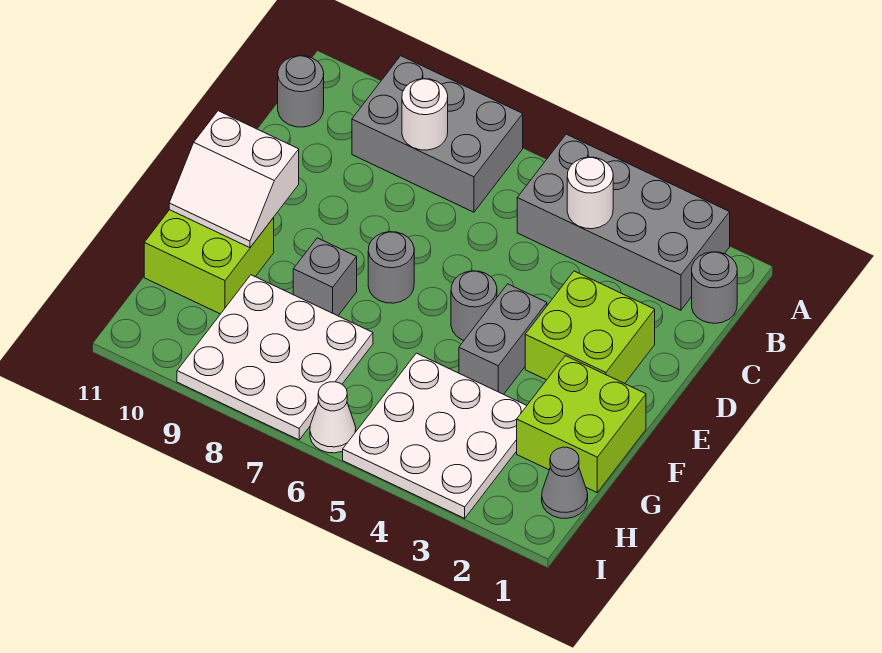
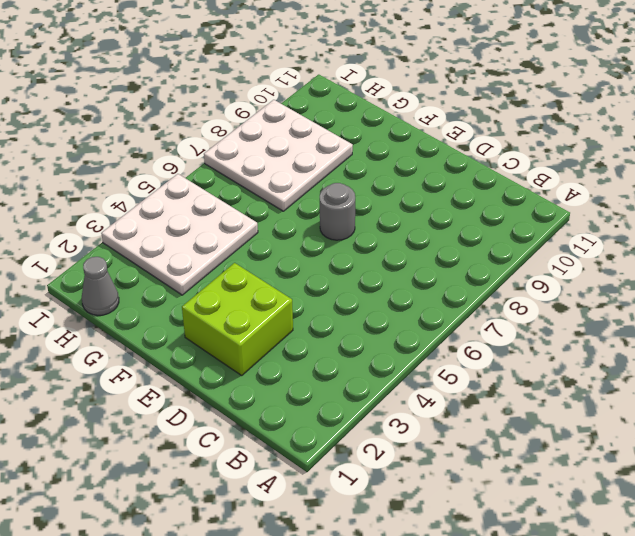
none -> grey 2x4 brick [517,134,730,310]
none -> grey 2x3 brick [352,56,523,212]
none -> grey 1x1 round brick [692,252,737,323]

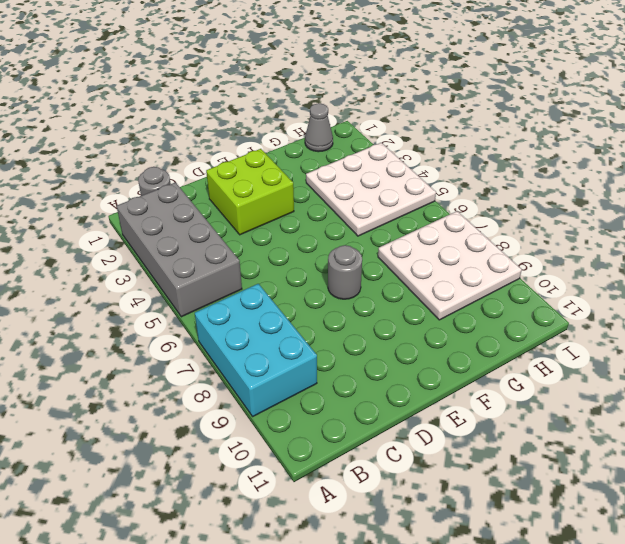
cyan 2x3 brick [195,284,317,416] -> grey 2x3 brick [352,56,523,212]
none -> grey 1x1 round brick [278,56,324,127]
none -> grey 1x2 brick [459,284,547,394]
none -> grey 1x1 round brick [451,271,497,340]

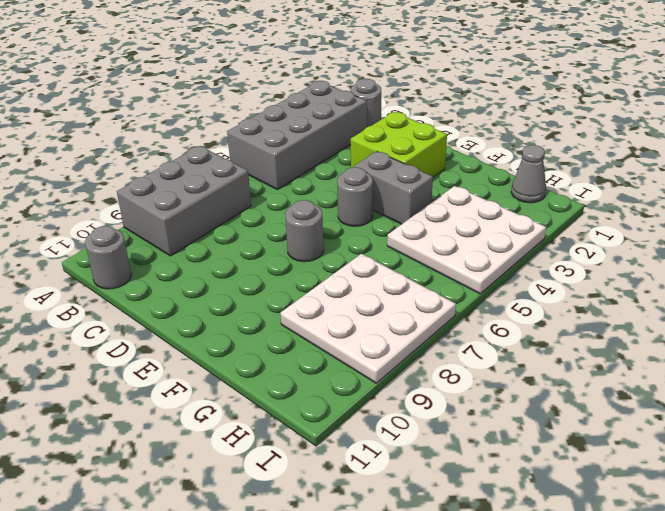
none -> lime 2x2 brick [517,356,646,492]
none -> grey 1x1 brick [293,238,357,316]
none -> lime 2x2 brick [144,210,274,314]

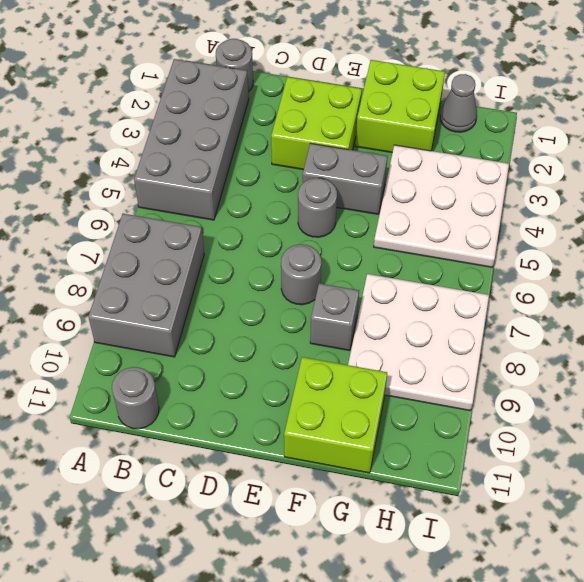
none -> white 1x1 cone [310,382,356,453]
none -> white 1x1 round brick [567,157,613,229]
none -> white 1x1 round brick [402,79,448,150]

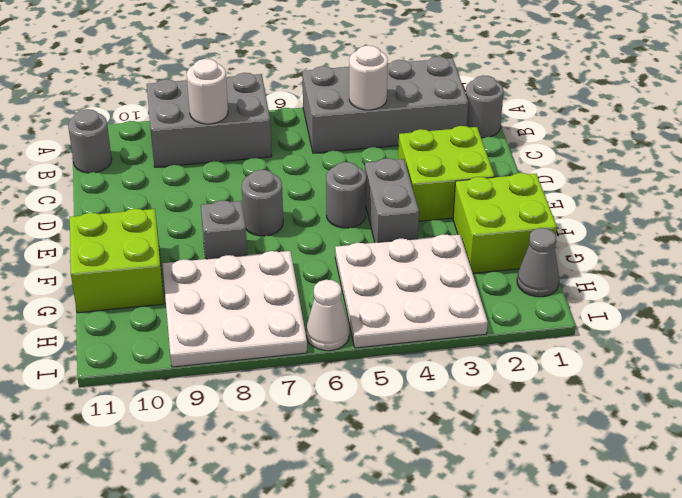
none -> white 2x2 slope [169,111,299,248]

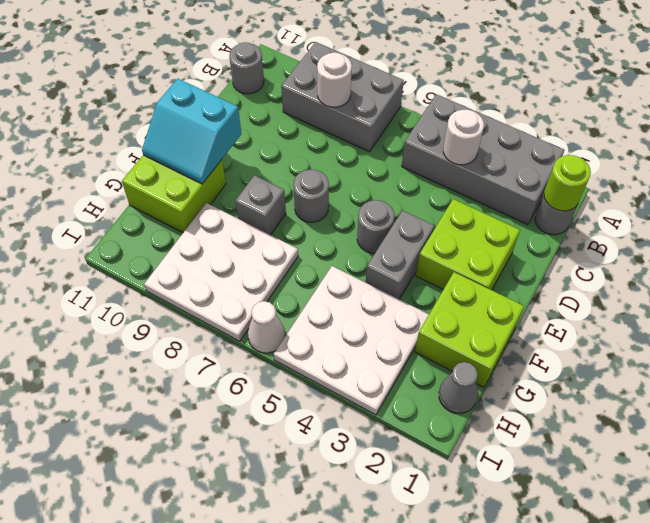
lime 1x1 round brick [544,155,591,211] -> none
cyan 2x2 slope [142,79,241,184] -> white 2x2 slope [169,111,299,248]

